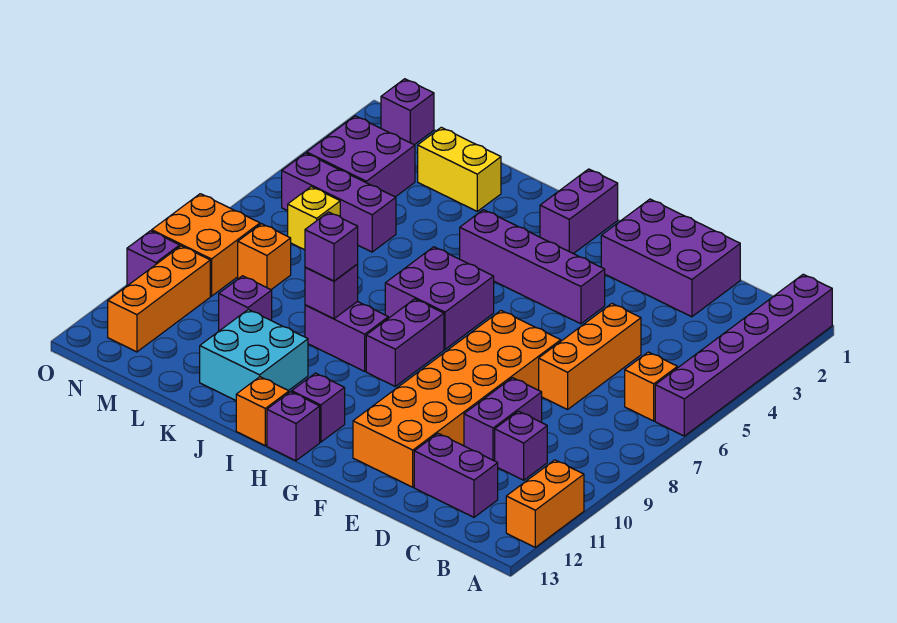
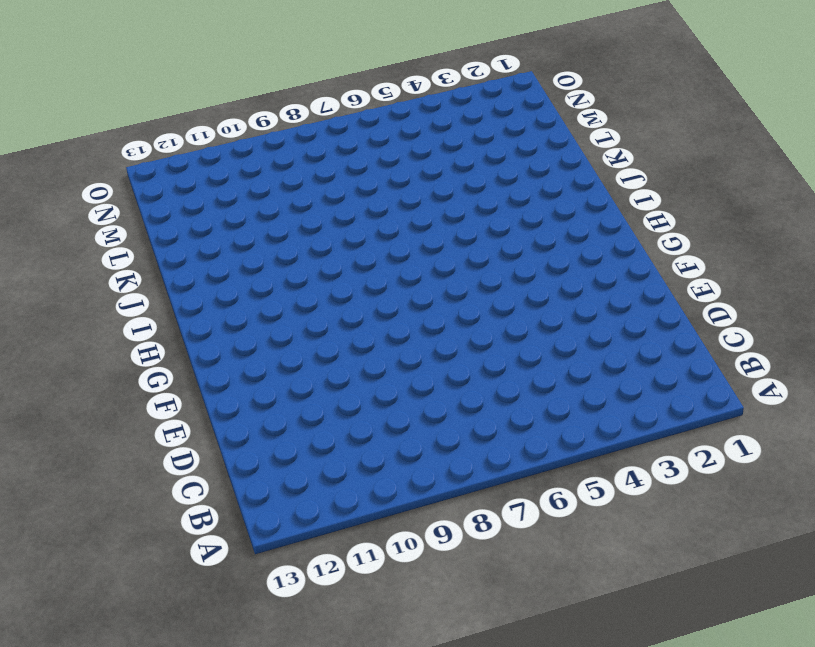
none -> purple 1x6 brick [655,274,832,436]
none -> orange 1x2 brick [506,460,584,547]
none -> orange 1x1 brick [625,352,677,421]
none -> purple 1x1 brick [495,411,547,480]

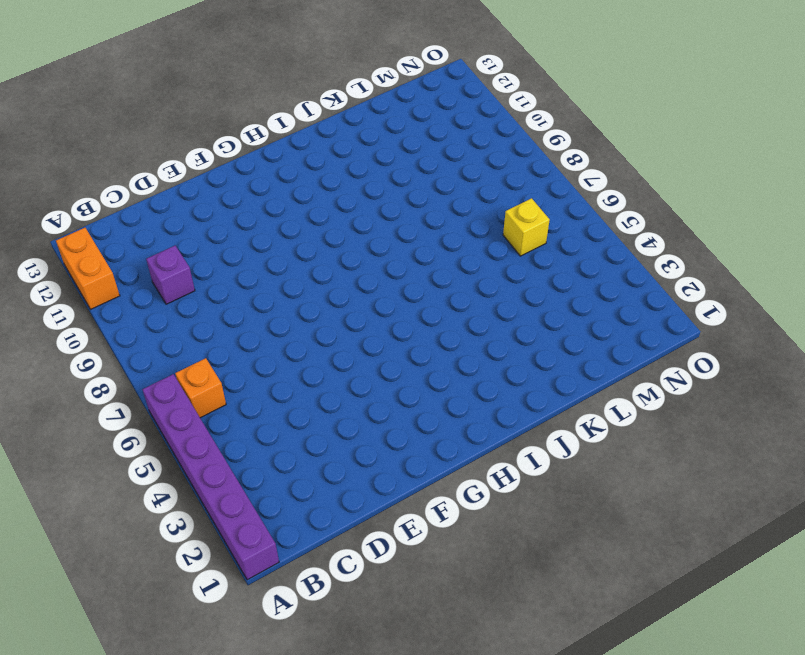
none -> purple 1x2 brick [414,434,498,517]
none -> purple 2x3 brick [601,199,740,317]
none -> orange 1x3 brick [539,304,641,409]
none -> purple 1x2 brick [464,378,542,461]

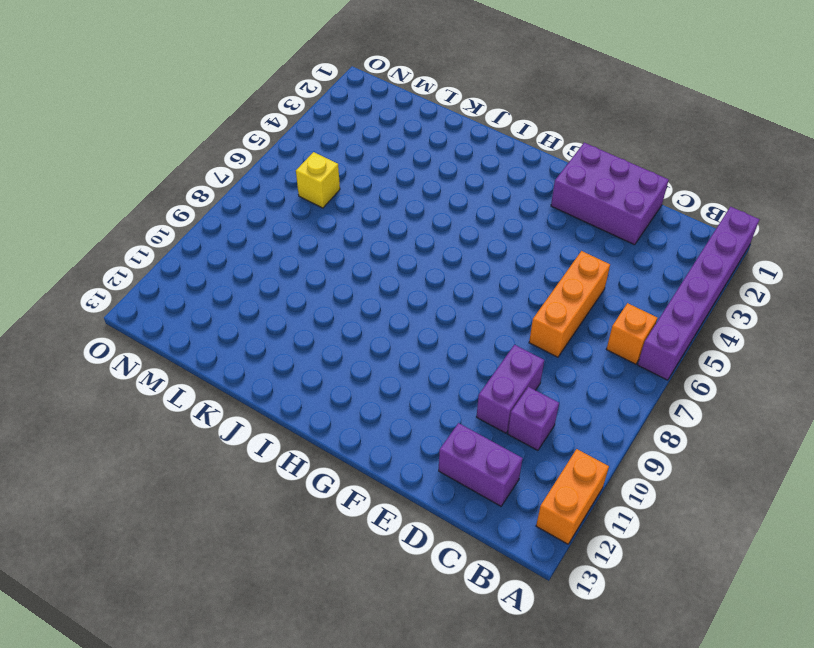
none -> orange 2x6 brick [353,311,561,487]
none -> purple 1x4 brick [460,210,605,324]
none -> purple 1x2 brick [540,169,618,254]
none -> purple 2x2 brick [385,247,494,349]

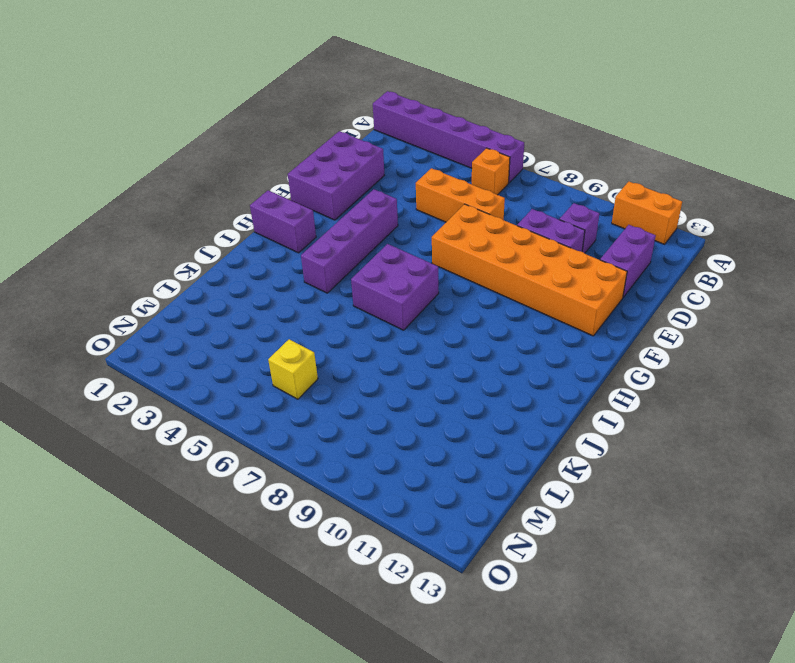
none -> purple 1x2 brick [366,299,444,386]
none -> purple 1x1 brick [292,373,345,442]
none -> purple 1x1 brick [267,392,320,461]
none -> purple 1x2 brick [305,301,388,371]

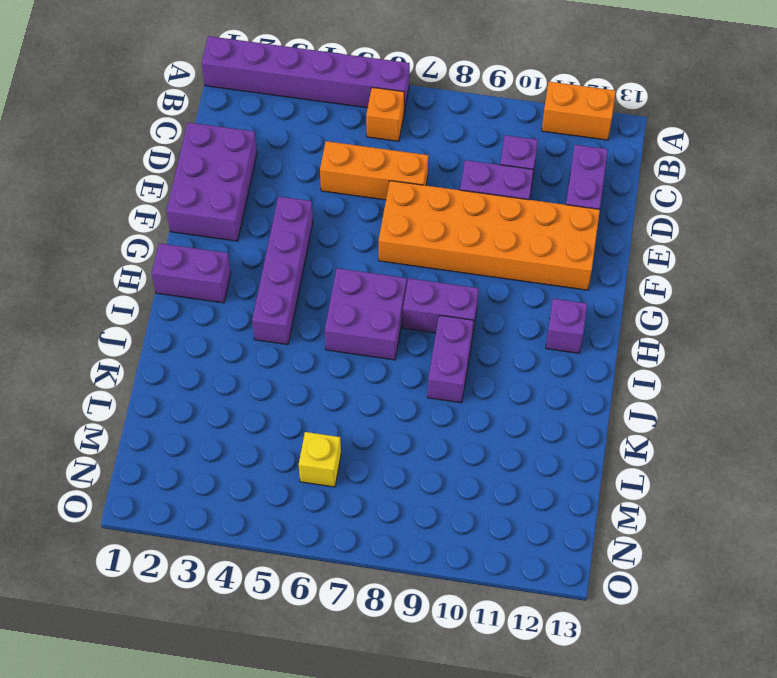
none -> purple 1x1 brick [267,392,320,461]
none -> orange 1x1 brick [236,377,289,446]
none -> cyan 2x2 brick [200,309,308,400]
none -> yellow 1x2 brick [418,127,501,211]

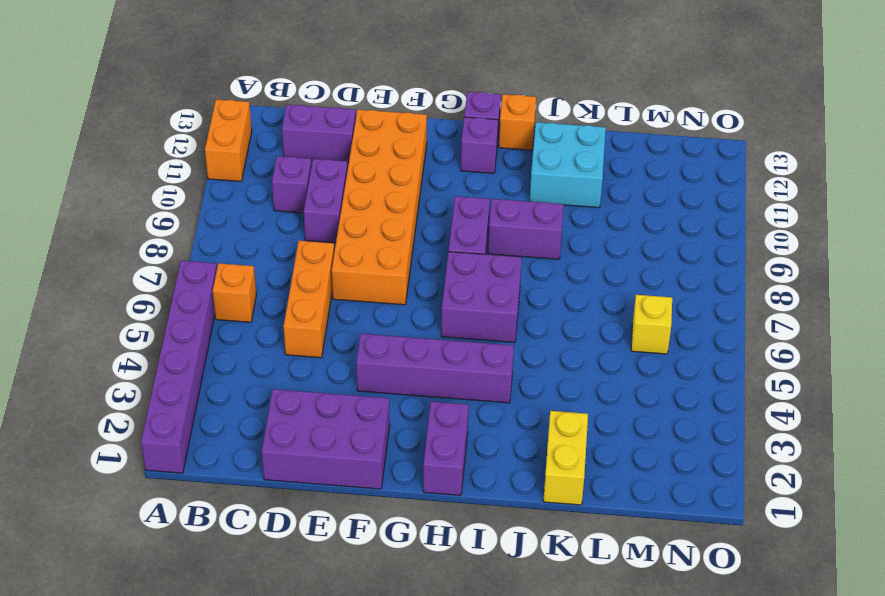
yellow 1x2 brick [543,411,588,505] -> yellow 1x2 brick turned to [418,127,501,211]
none -> purple 1x3 brick [282,153,396,252]
none -> purple 1x1 brick [219,276,272,331]
none -> purple 2x2 brick [307,116,415,197]
none -> orange 1x1 brick [238,224,291,290]

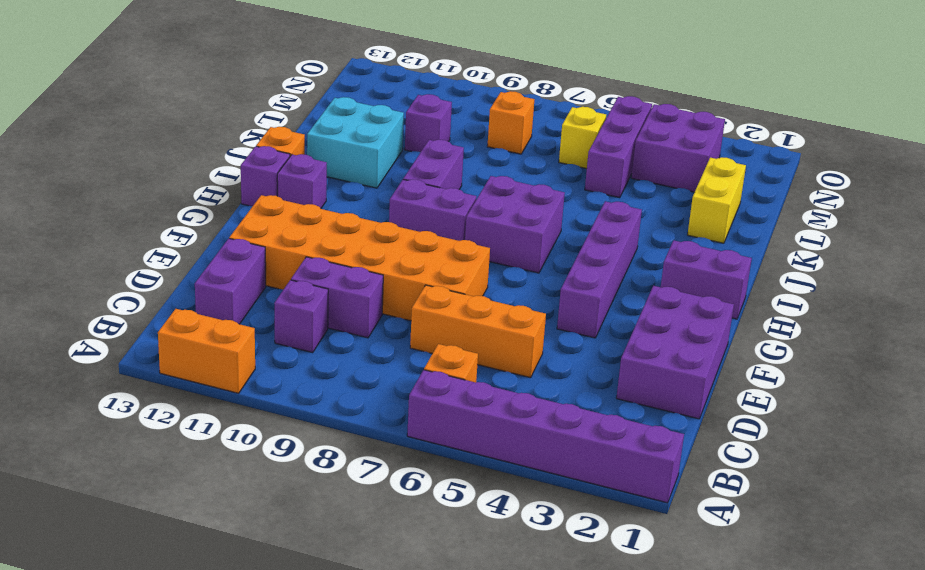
none -> purple 1x1 brick [381,79,434,145]
none -> orange 2x2 brick [152,194,260,296]
none -> orange 1x3 brick [108,246,210,352]
none -> purple 1x1 brick [127,231,180,286]

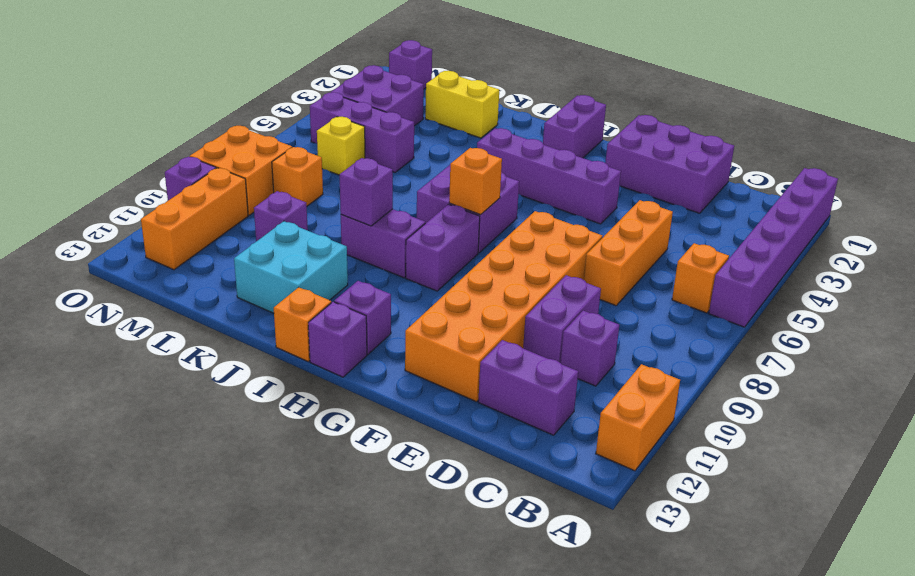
orange 1x1 brick [449,148,502,214] -> none
none -> purple 1x1 brick [305,212,358,281]

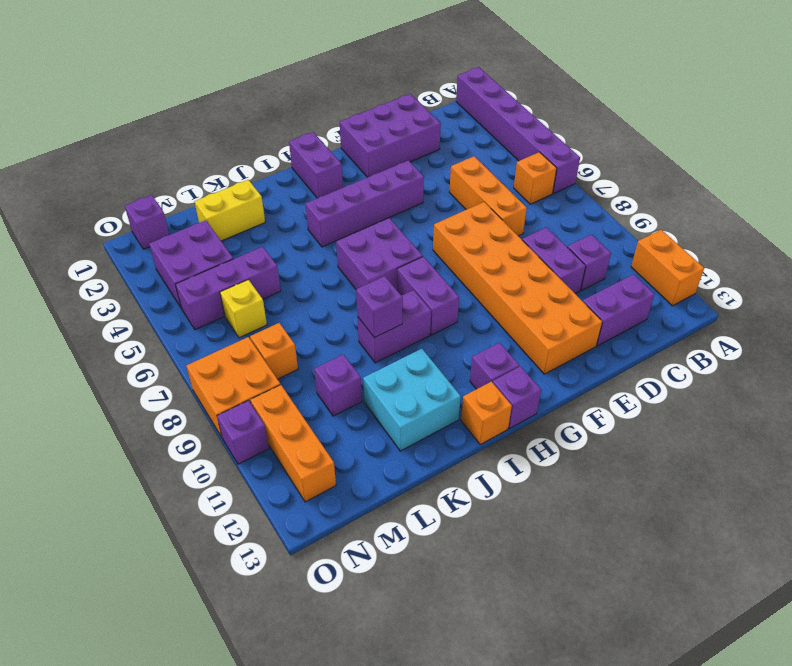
none -> purple 1x1 brick [305,212,358,281]

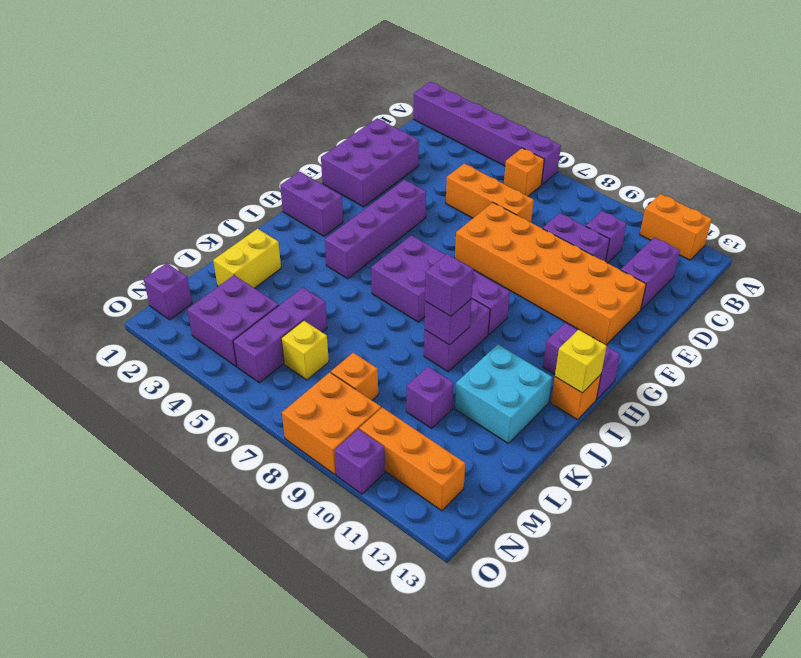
yellow 1x1 brick [555,330,607,393] -> none

